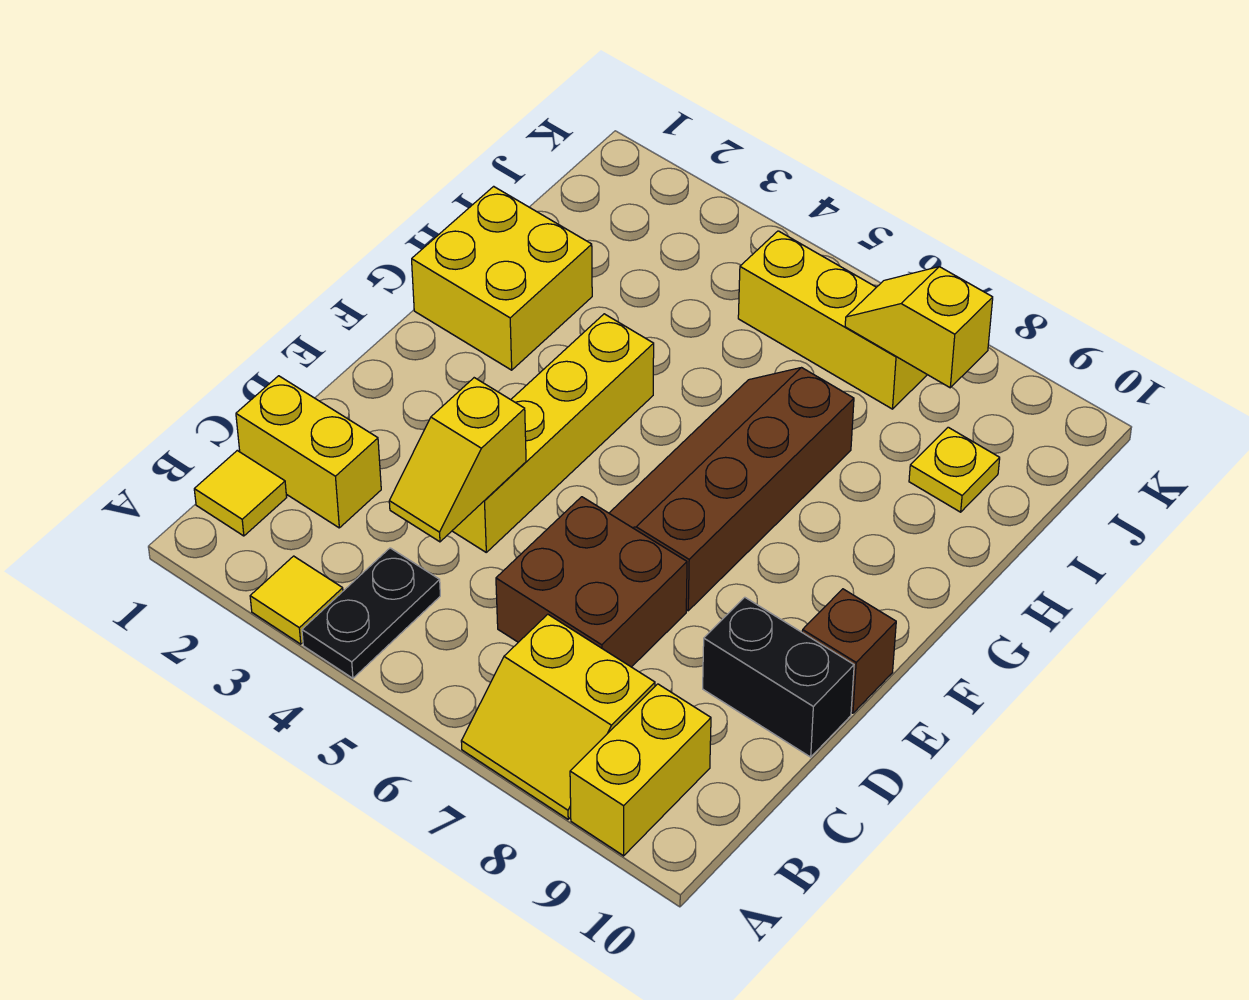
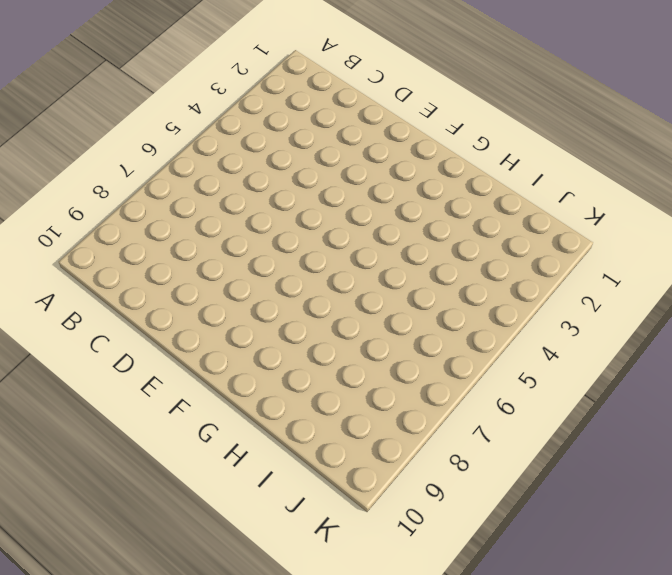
none -> yellow 1x1 tile [250,556,343,644]
none -> black 1x2 plate [302,548,440,678]
none -> yellow 2x2 slope [461,614,655,819]

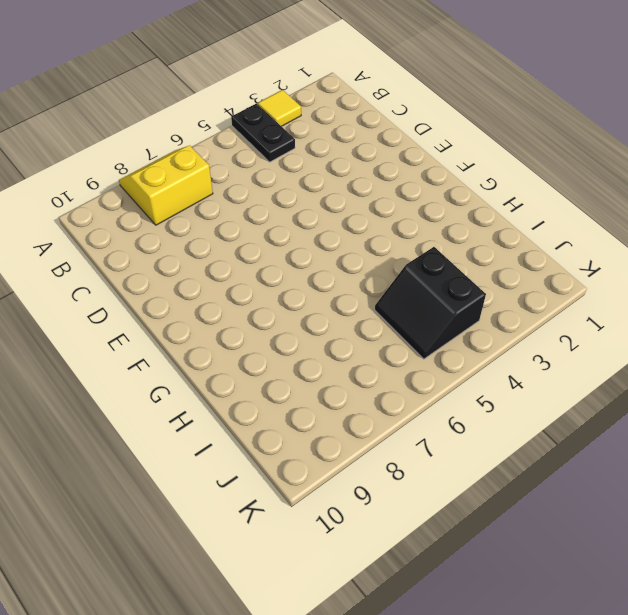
black 2x2 slope [375,247,486,359] -> yellow 1x3 brick [738,231,927,409]
none -> yellow 1x2 brick [570,684,711,856]
none -> yellow 1x1 tile [194,451,287,536]
none -> yellow 1x2 brick [236,376,381,528]

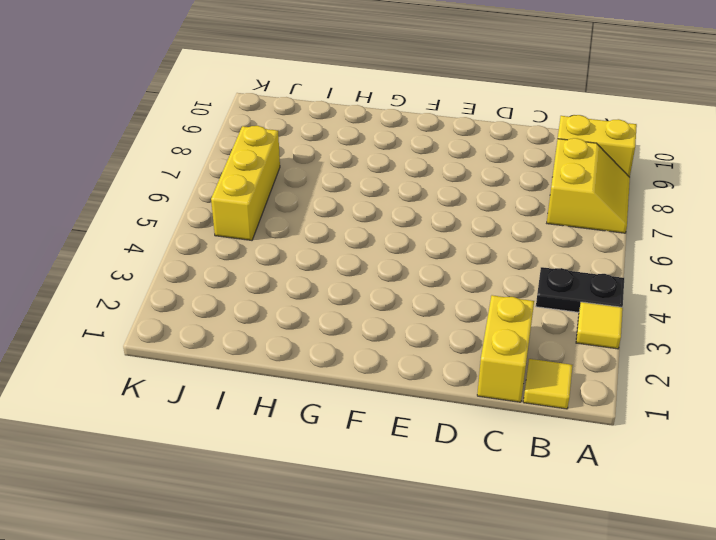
none -> brown 2x2 brick [496,497,687,667]
none -> yellow 1x4 brick [452,314,654,552]
none -> black 1x2 brick [703,597,854,757]

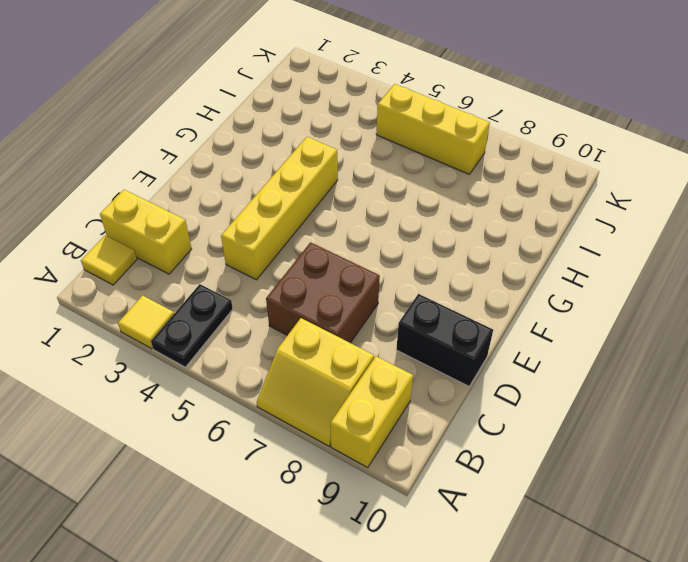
none -> brown 2x4 slope [609,368,854,611]
none -> brown 1x1 brick [802,589,896,713]
none -> yellow 2x2 brick [412,186,592,370]

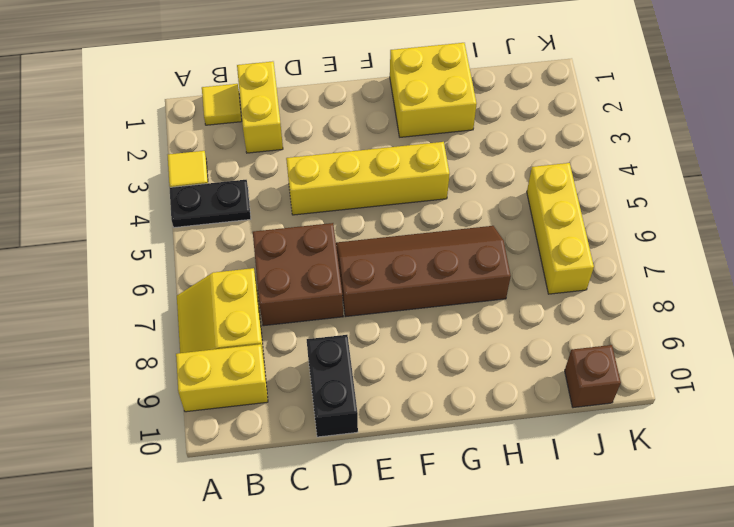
brown 1x1 brick [565,345,621,408] -> brown 1x1 brick moved to [802,589,896,713]
none -> yellow 1x1 plate [909,427,1000,512]
none -> yellow 1x2 slope [389,378,526,542]
none -> yellow 1x2 slope [845,267,993,388]

